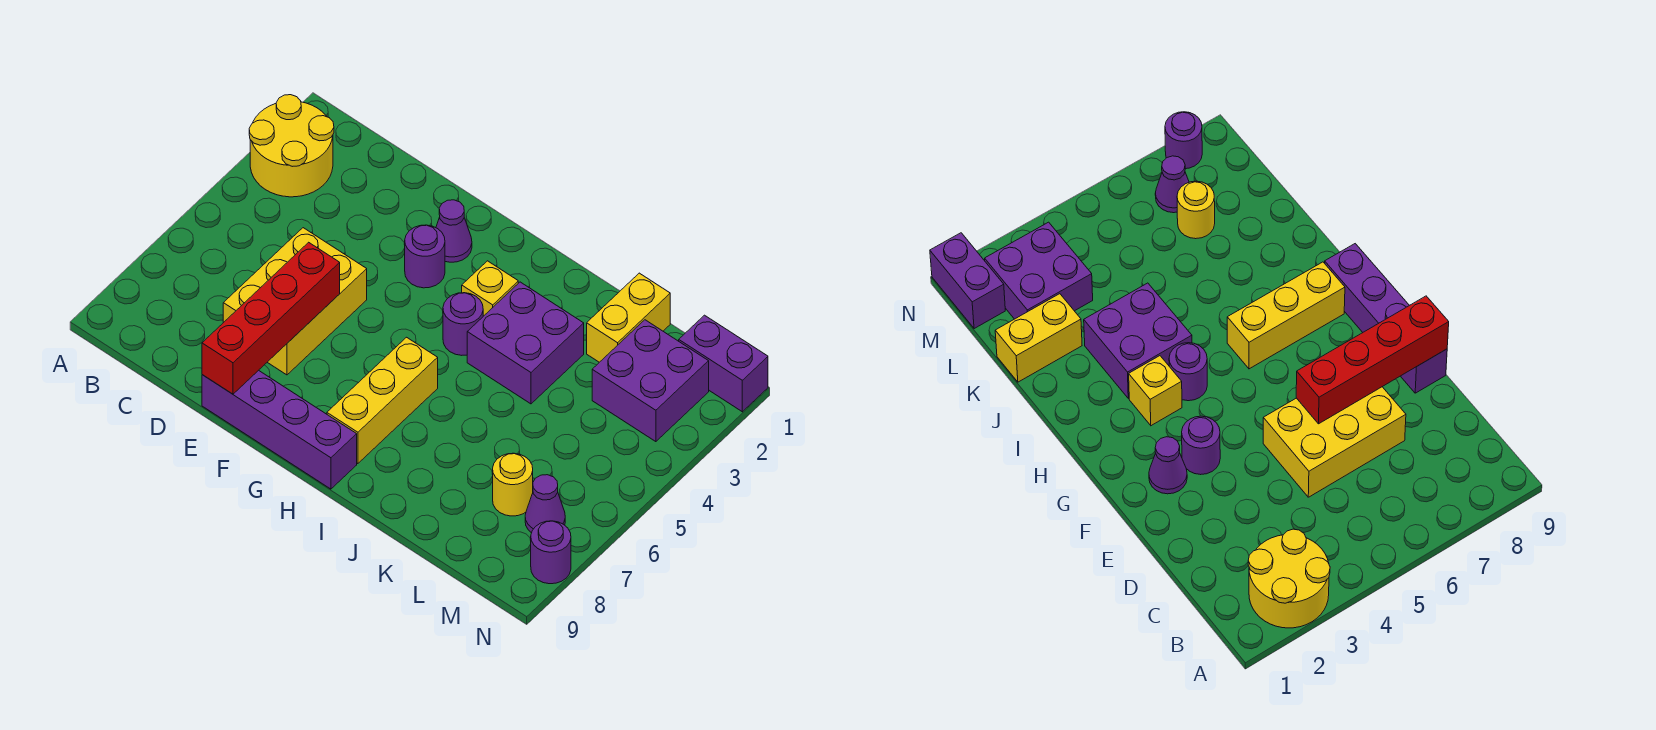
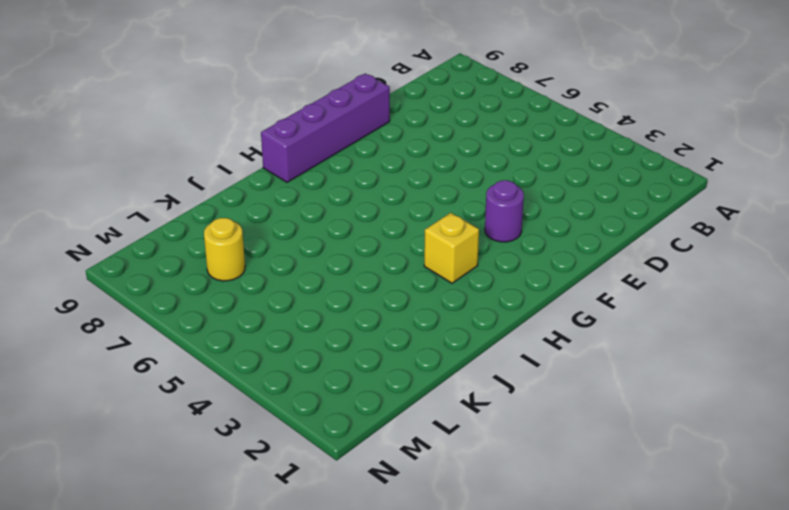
none -> yellow 2x2 round brick [249,95,334,197]
none -> yellow 2x3 brick [223,228,367,375]
none -> purple 1x1 cone [436,200,472,262]

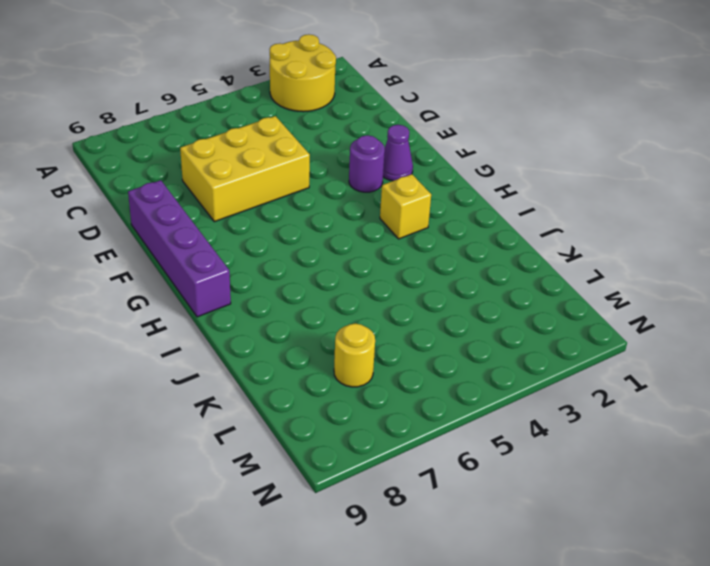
none -> purple 1x1 round brick [443,293,483,355]
none -> yellow 1x3 brick [327,337,438,464]
none -> purple 2x2 brick [467,282,584,404]

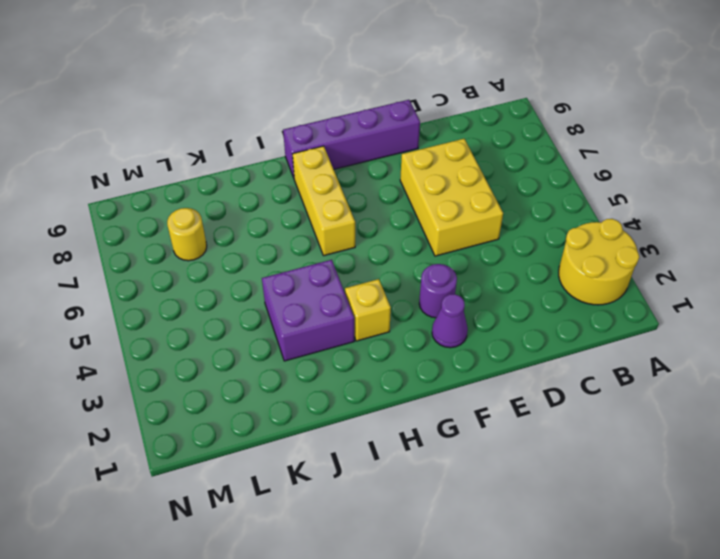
none -> purple 1x1 round brick [443,293,483,355]
none -> yellow 1x2 brick [587,273,670,362]
none -> purple 2x2 brick [592,320,709,442]

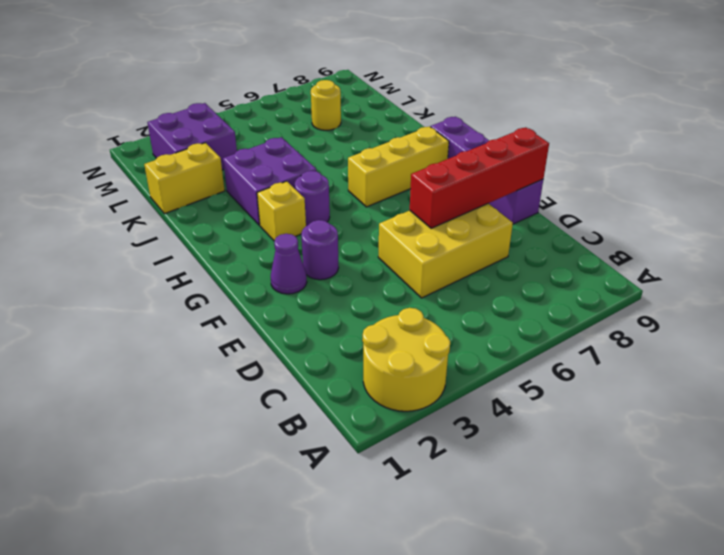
none -> purple 1x2 brick [679,315,768,412]
none -> purple 1x1 cone [525,475,565,533]
none -> purple 1x1 round brick [531,521,571,584]

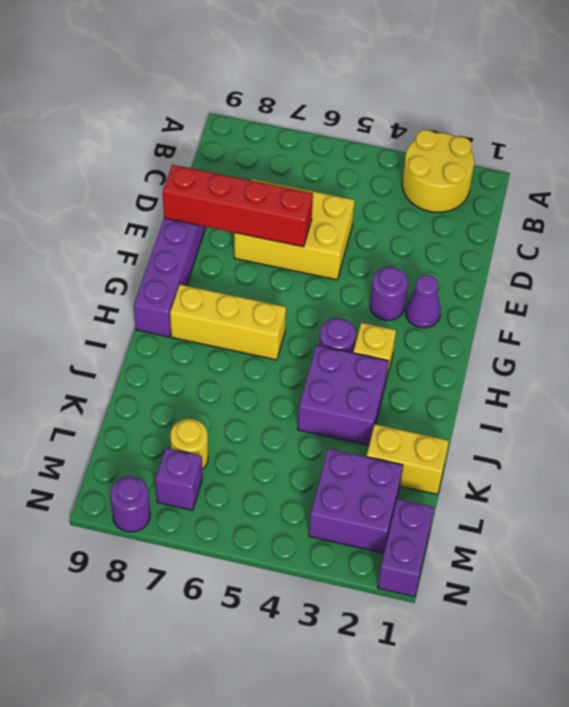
purple 1x1 brick [155,448,202,510] -> purple 1x1 cone [525,475,565,533]

